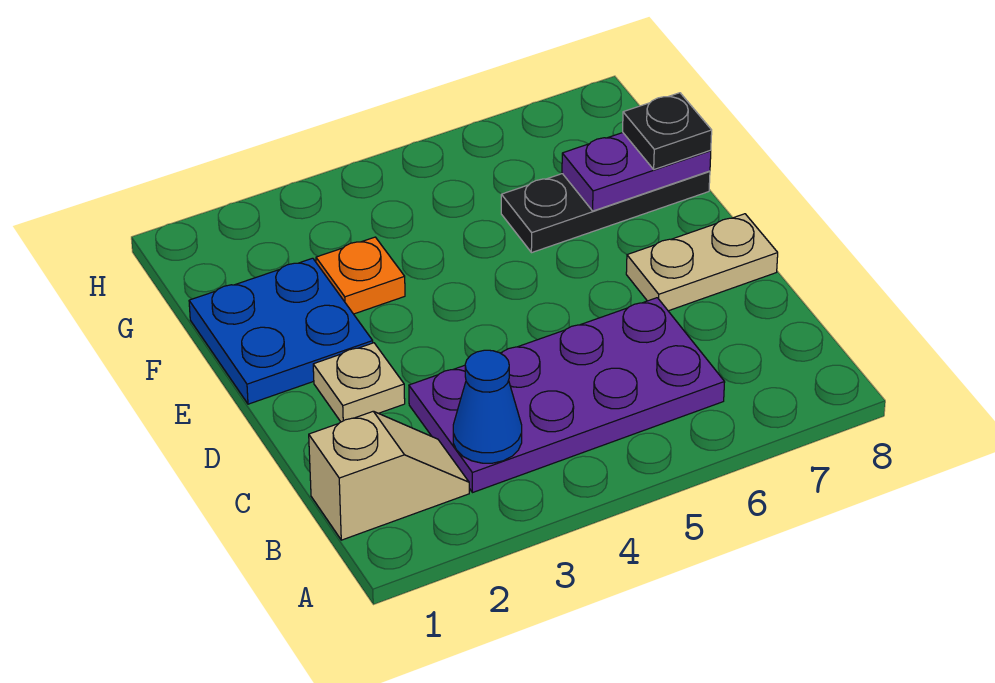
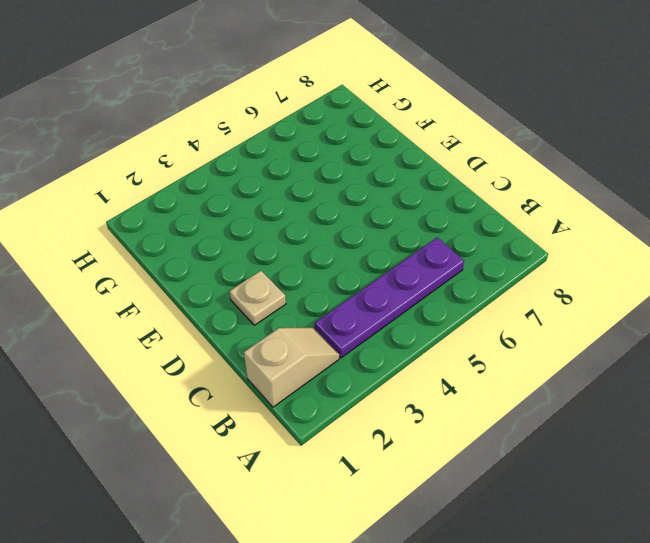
purple 1x4 plate [315,237,464,358] -> purple 2x4 plate [409,298,725,493]
none -> tan 1x2 plate [626,214,778,311]
none -> blue 2x2 plate [189,258,373,404]

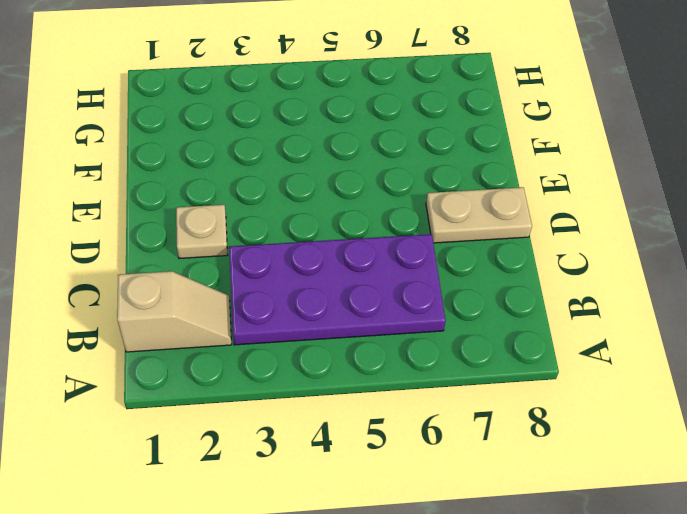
none -> blue 2x2 plate [189,258,373,404]
none -> orange 1x1 plate [316,237,405,314]

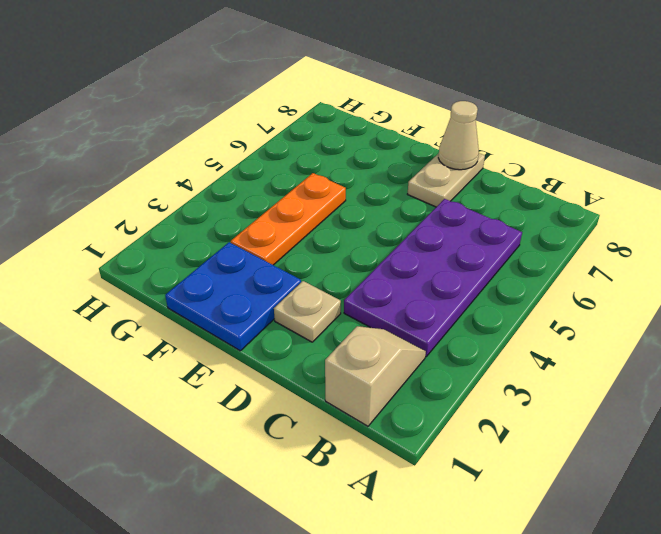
tan 1x1 cone [438,101,479,170] -> none
orange 1x3 plate [231,173,346,265] -> orange 1x1 plate [316,237,405,314]
none -> black 1x3 plate [501,171,710,253]
none -> blue 1x1 cone [453,350,522,463]

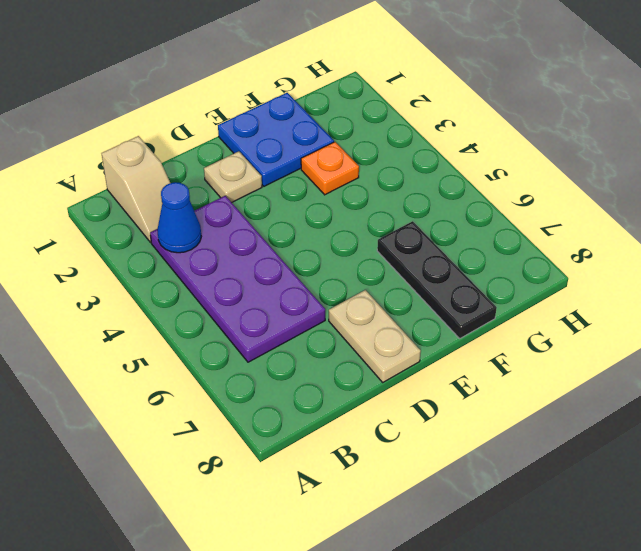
none -> purple 1x2 plate [562,133,711,211]
none -> black 1x1 plate [623,93,712,169]

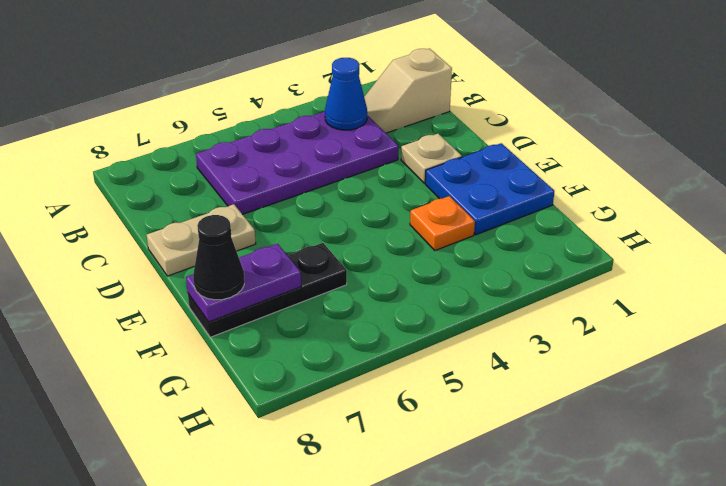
black 1x1 cone [193,215,244,300] -> black 1x1 plate [623,93,712,169]

